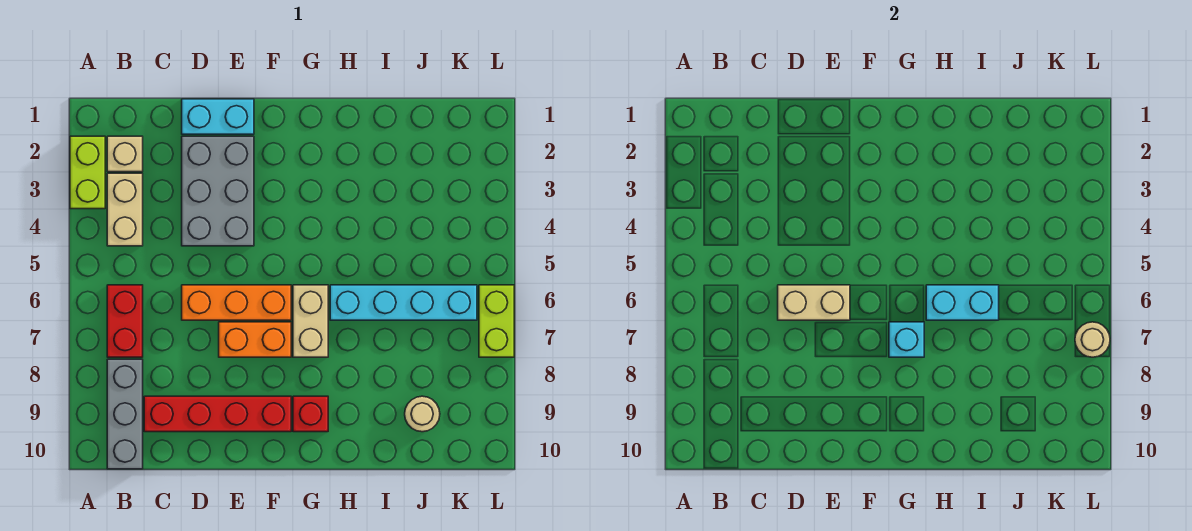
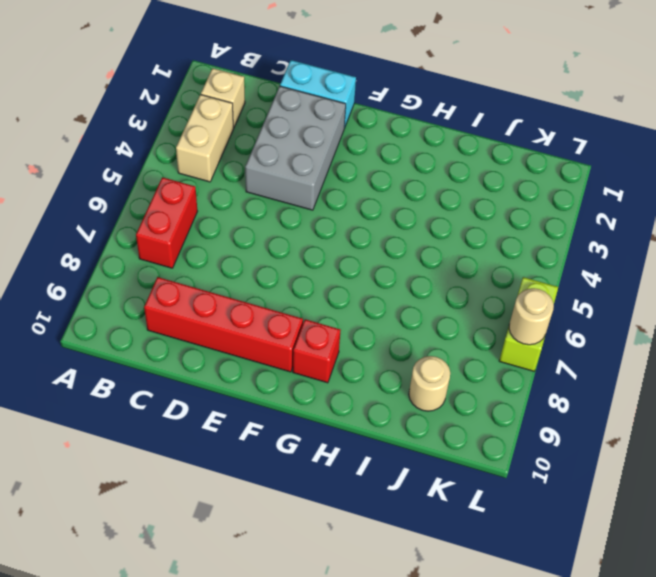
none -> lime 1x2 brick [70,136,105,209]
none -> grey 1x3 brick [107,359,143,469]
none -> orange 1x3 brick [182,285,291,320]

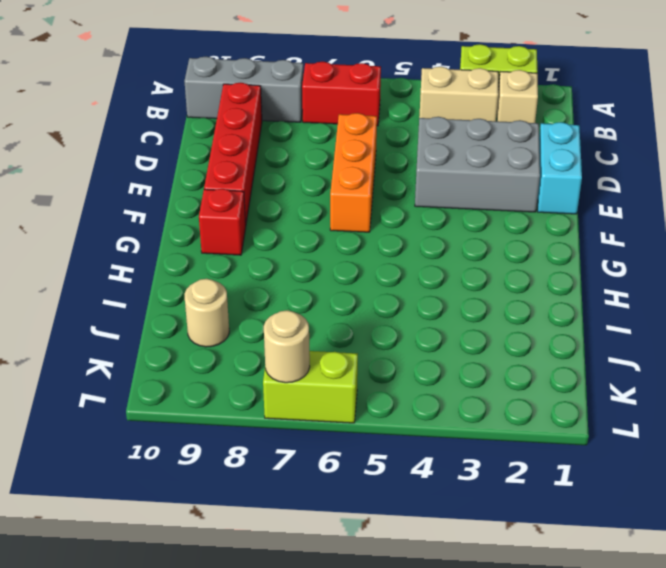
none -> orange 1x2 brick [219,322,291,357]
none -> tan 1x2 brick [293,285,328,357]
none -> cyan 1x4 brick [330,285,477,320]

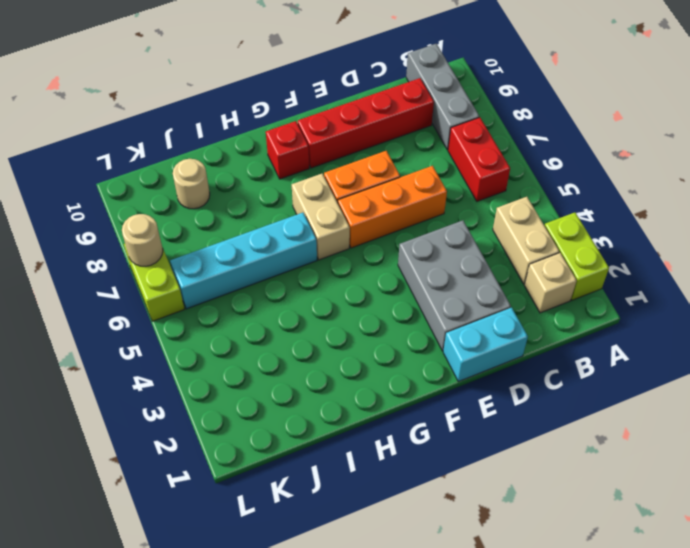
none -> tan 1x2 brick [778,285,850,320]
none -> cyan 1x1 brick [889,322,924,357]
none -> cyan 1x2 brick [926,285,999,320]

